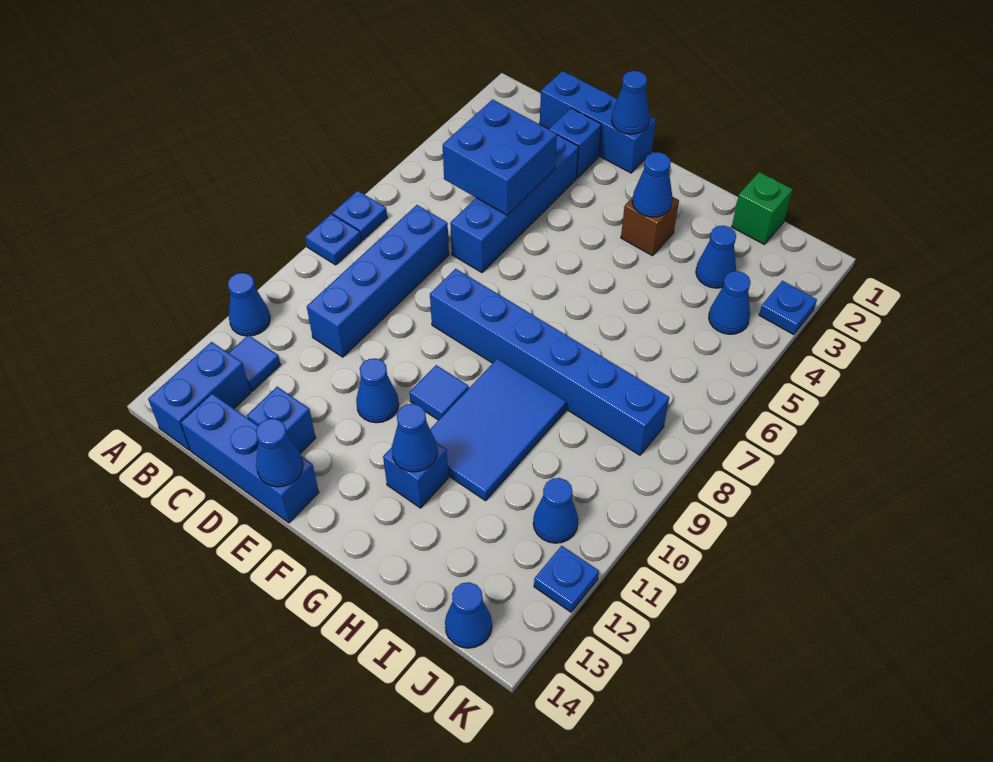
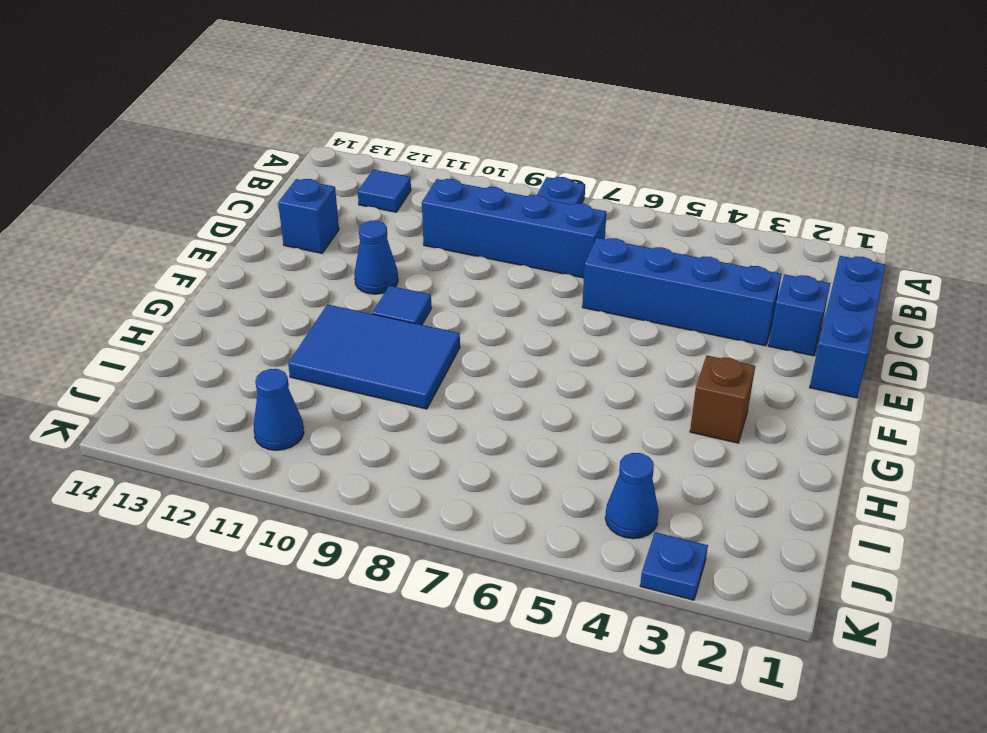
none -> blue 1x1 plate [332,191,387,240]
none -> blue 1x1 cone [228,273,270,336]
none -> blue 1x2 brick [148,342,251,450]

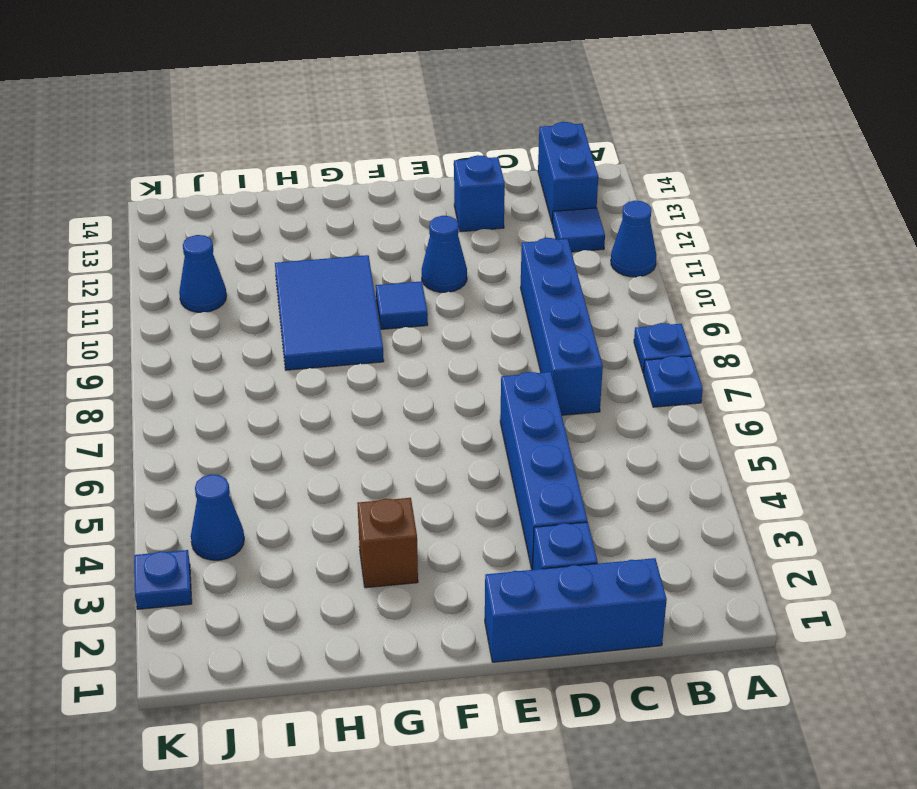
none -> blue 1x3 brick [181,394,319,523]
none -> blue 1x6 brick [430,269,669,455]
none -> blue 1x1 brick [383,443,448,508]

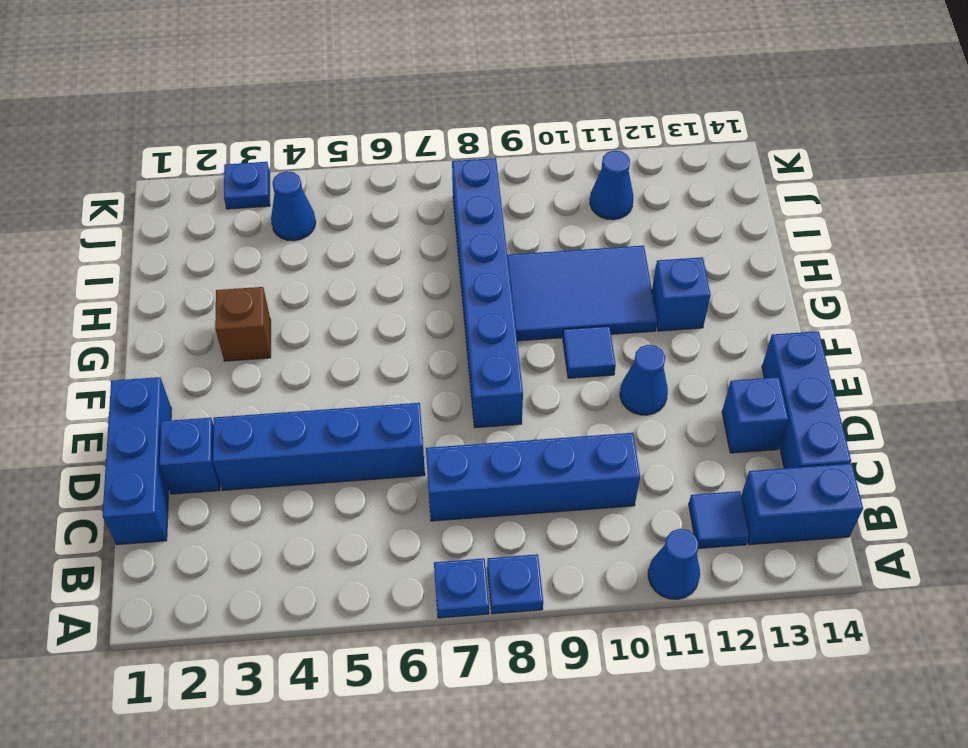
none -> green 1x1 brick [732,172,793,244]
none -> blue 1x1 cone [696,226,736,288]
none -> blue 1x1 cone [445,582,492,648]

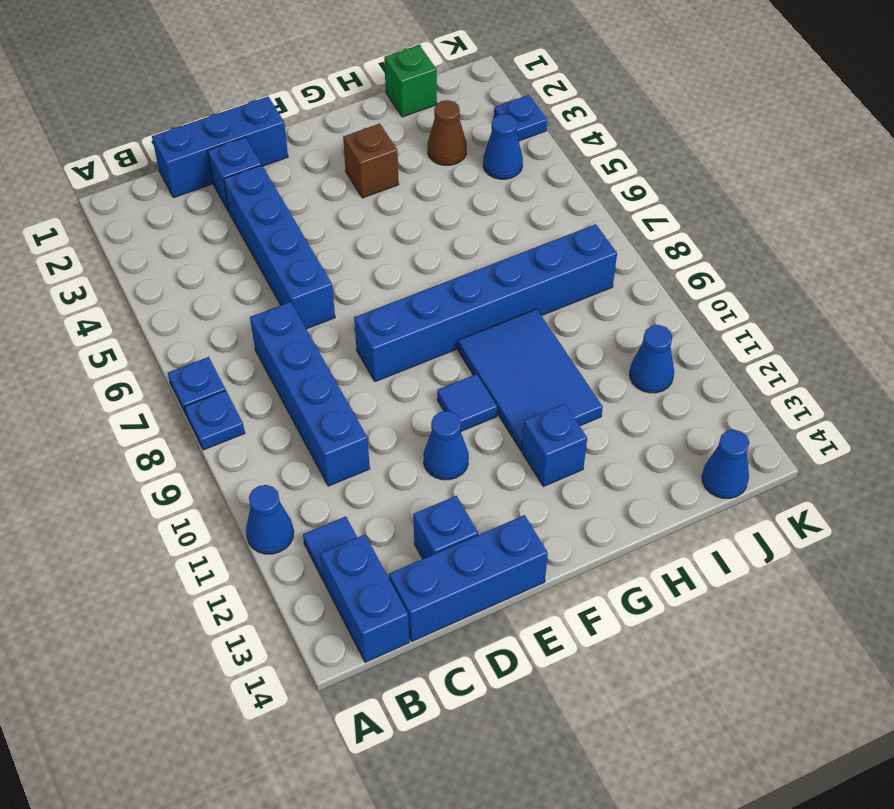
brown 1x1 cone [427,100,467,165] -> blue 1x1 cone [696,226,736,288]
none -> blue 1x1 plate [534,546,599,612]
none -> blue 2x2 brick [443,99,557,215]
none -> blue 1x1 cone [612,71,650,134]

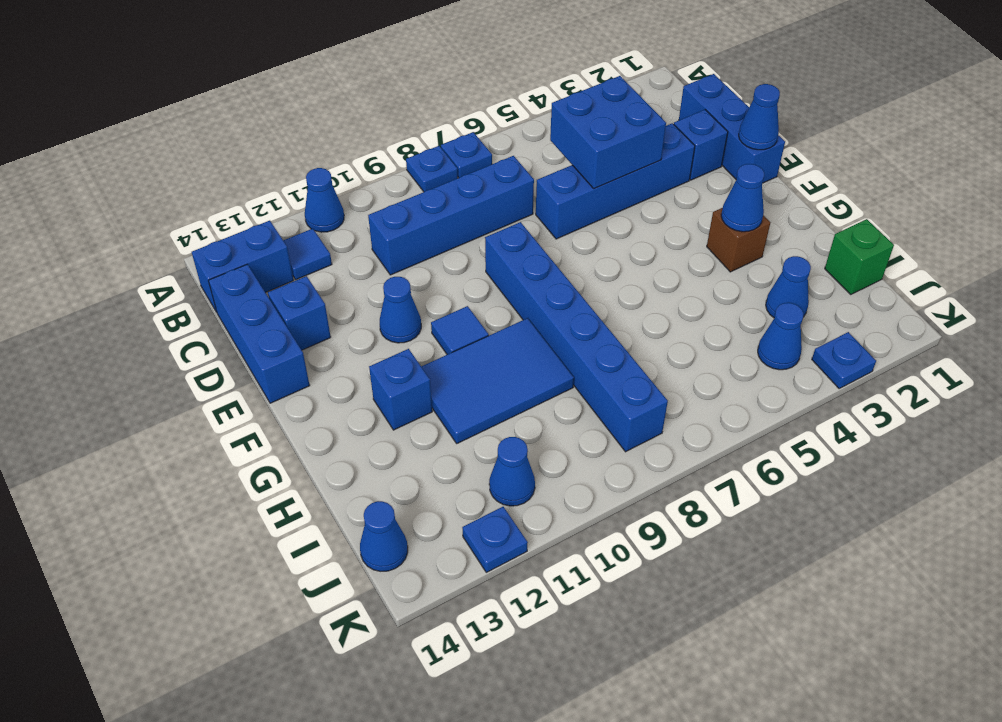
none -> blue 1x1 cone [256,419,303,487]
none -> blue 1x1 cone [392,404,437,472]

